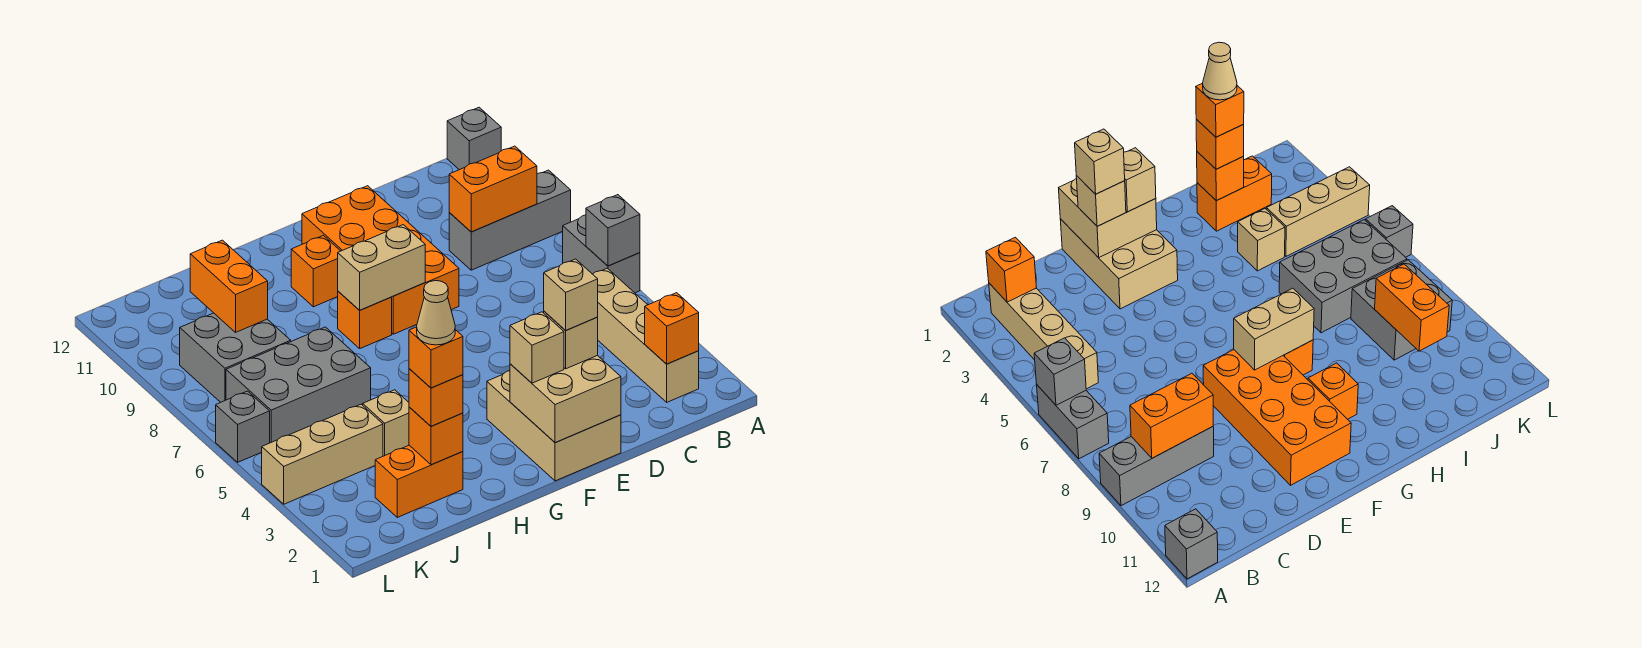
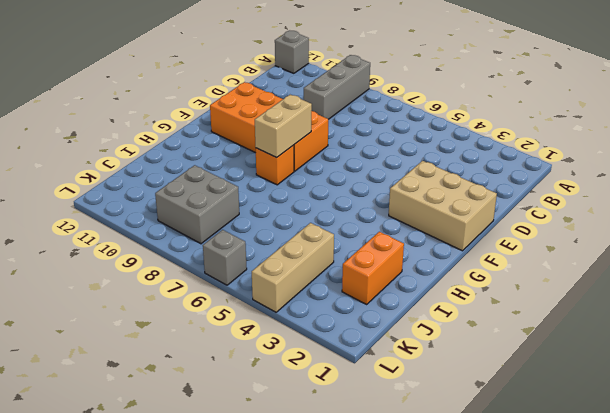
none -> grey 1x2 brick [563,215,640,293]
none -> tan 1x4 brick [593,268,699,402]
none -> orange 1x1 brick [291,235,340,307]

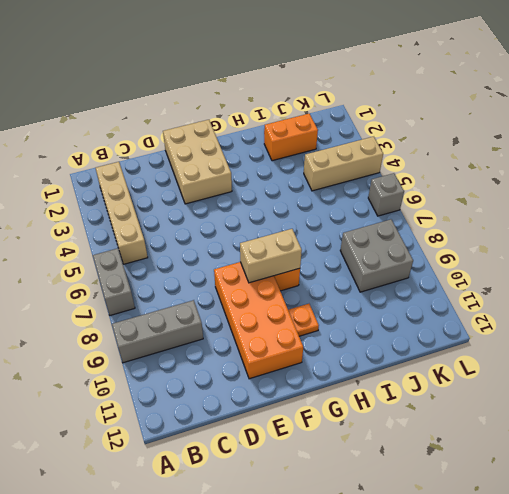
orange 1x1 plate [288,304,319,336] -> orange 1x1 brick [291,235,340,307]
none -> grey 1x1 brick [447,107,501,170]
none -> tan 1x1 brick [363,390,409,456]
none -> grey 2x3 brick [226,327,371,443]

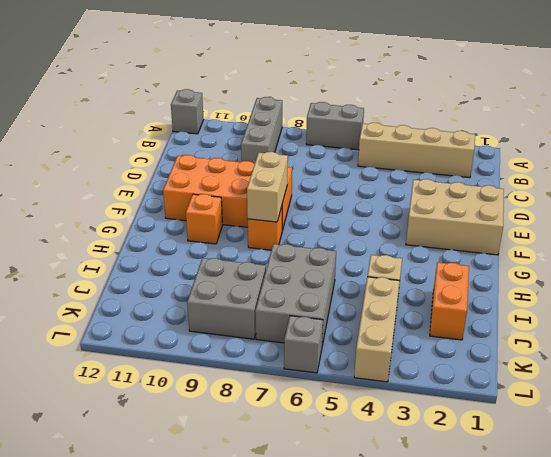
none -> grey 1x1 brick [586,195,640,266]
none -> orange 1x1 brick [645,293,699,364]
none -> orange 1x2 brick [449,146,537,232]

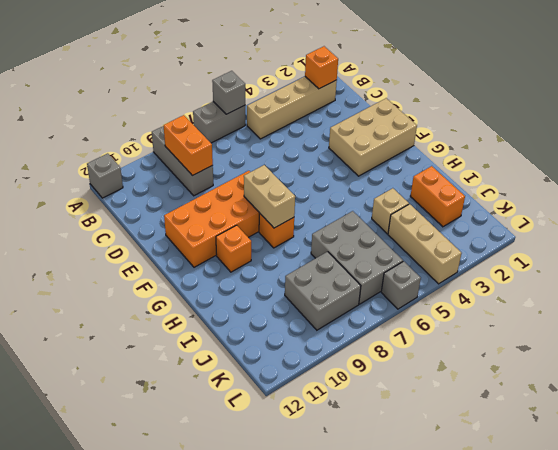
none -> tan 2x2 brick [510,355,621,443]
none -> orange 1x1 brick [409,407,463,465]
none -> orange 1x2 brick [190,240,268,332]

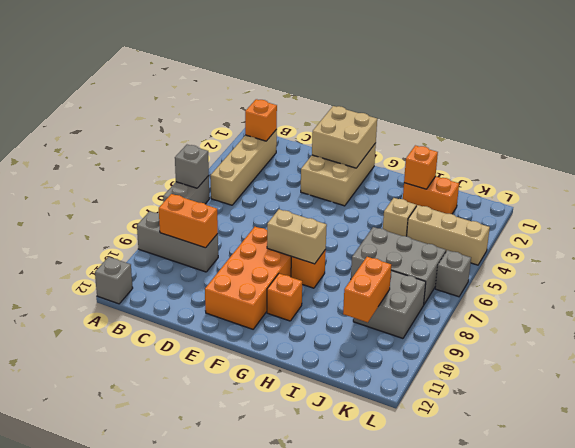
none -> tan 1x1 brick [544,311,598,369]
none -> tan 1x1 brick [510,312,564,383]
none -> orange 1x1 brick [409,369,463,426]

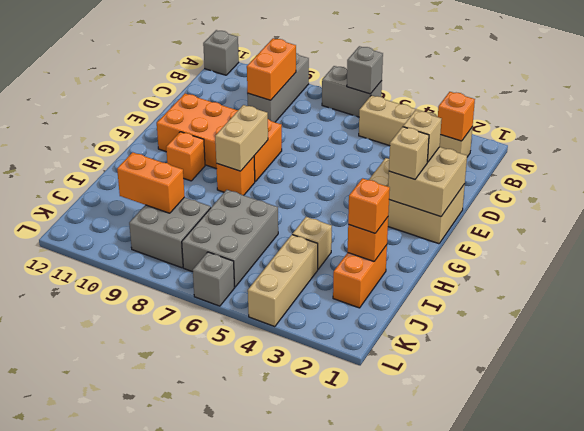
none -> tan 1x1 brick [544,259,598,330]
none -> orange 1x1 brick [409,327,463,388]
none -> tan 1x1 cone [417,281,455,345]

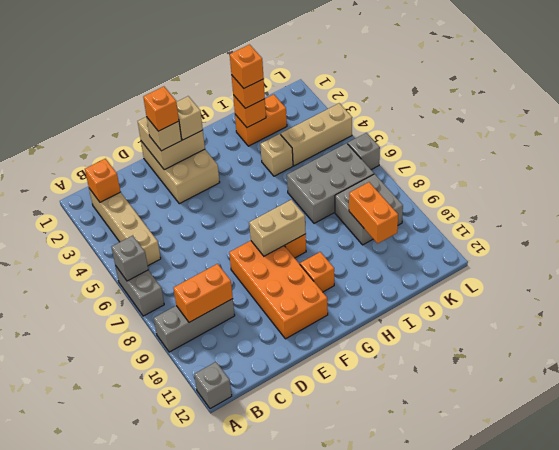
orange 1x1 brick [143,86,179,131] -> tan 1x1 brick [544,259,598,330]
none -> tan 1x1 cone [417,281,455,345]

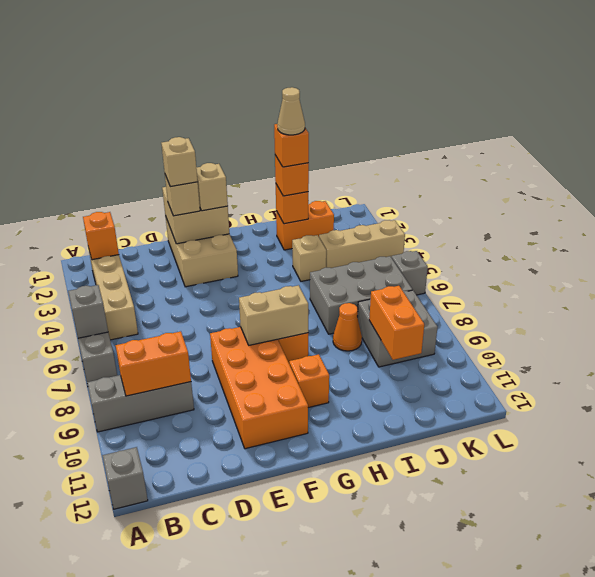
orange 1x1 cone [333,303,362,351] -> none

